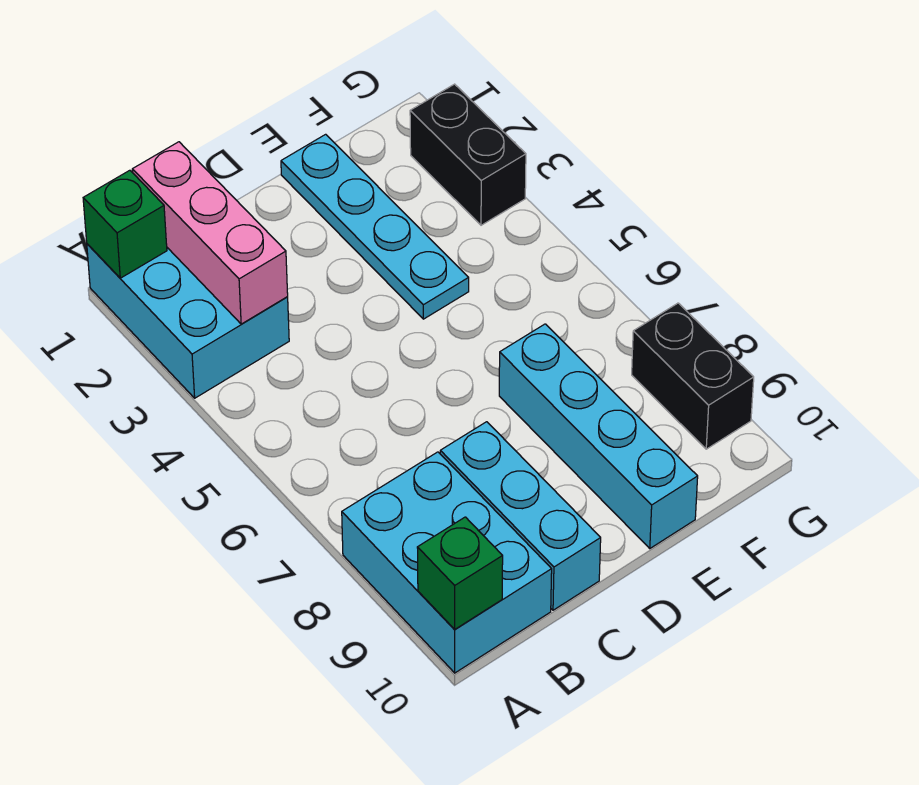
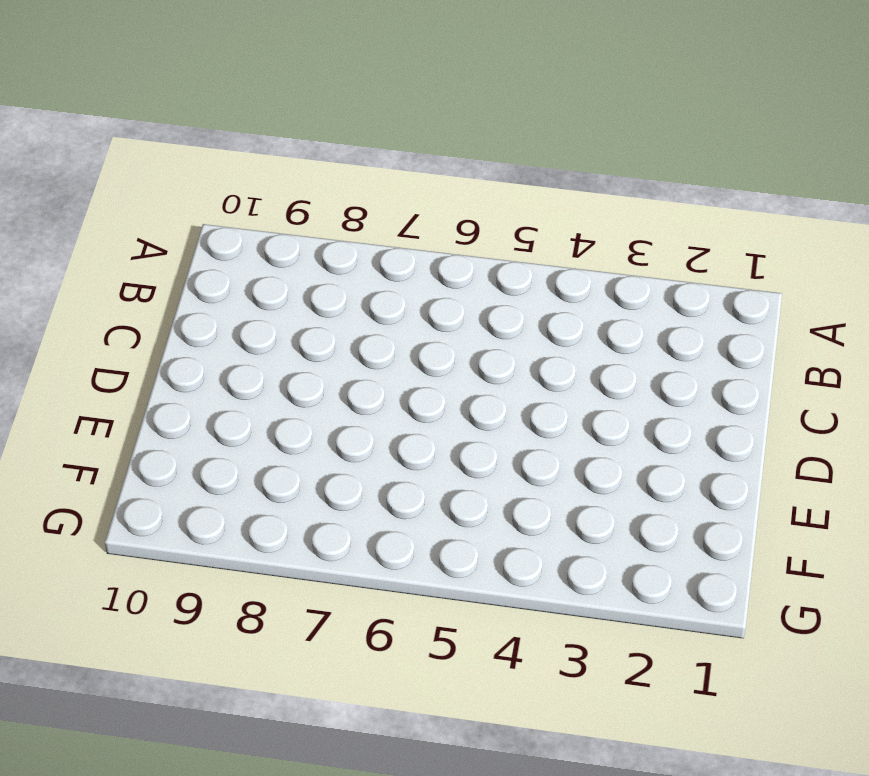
none -> cyan 2x3 brick [87,244,289,398]
none -> cyan 2x3 brick [342,452,552,673]

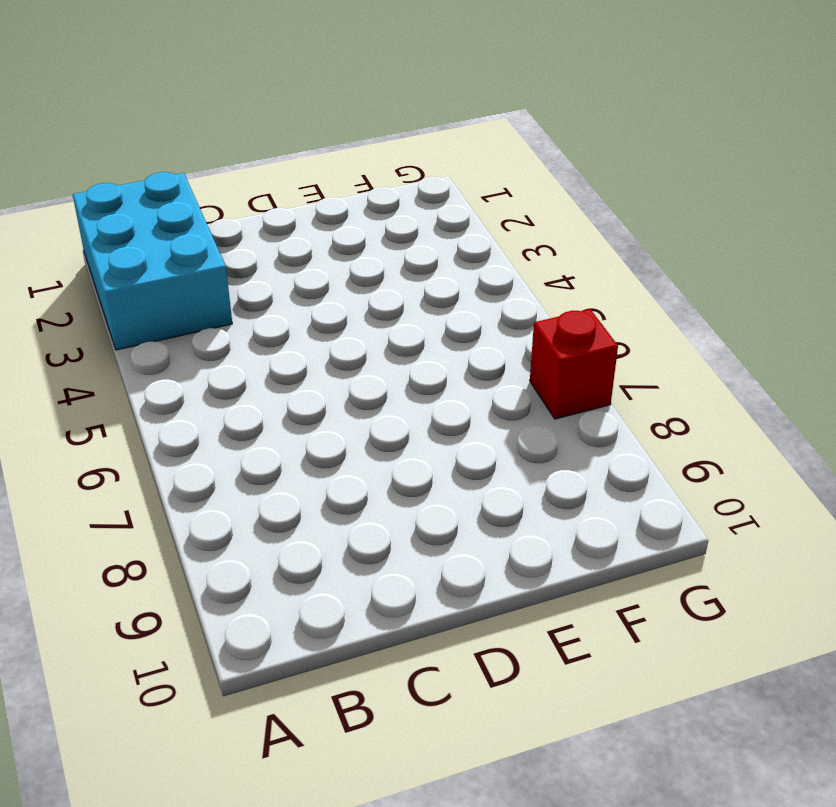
red 1x1 brick [530,309,618,419] -> none
none -> cyan 2x3 brick [342,452,552,673]
none -> cyan 1x3 brick [440,422,601,610]

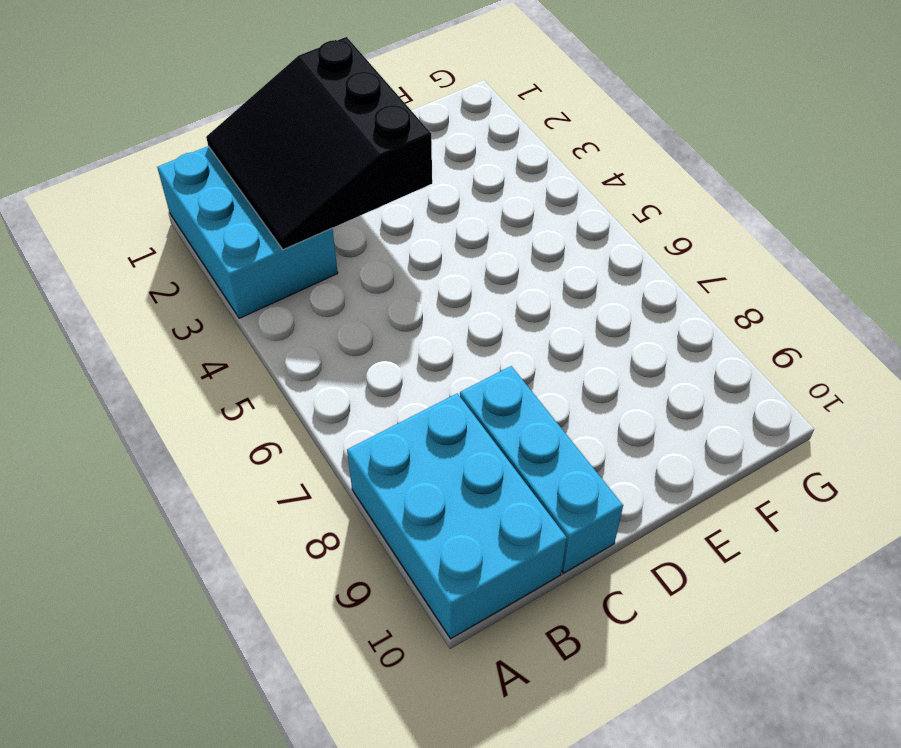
black 3x3 slope [206,37,432,250] -> pink 1x3 brick [132,142,288,324]
none -> cyan 1x4 plate [281,134,469,319]
none -> cyan 1x4 brick [499,324,698,549]

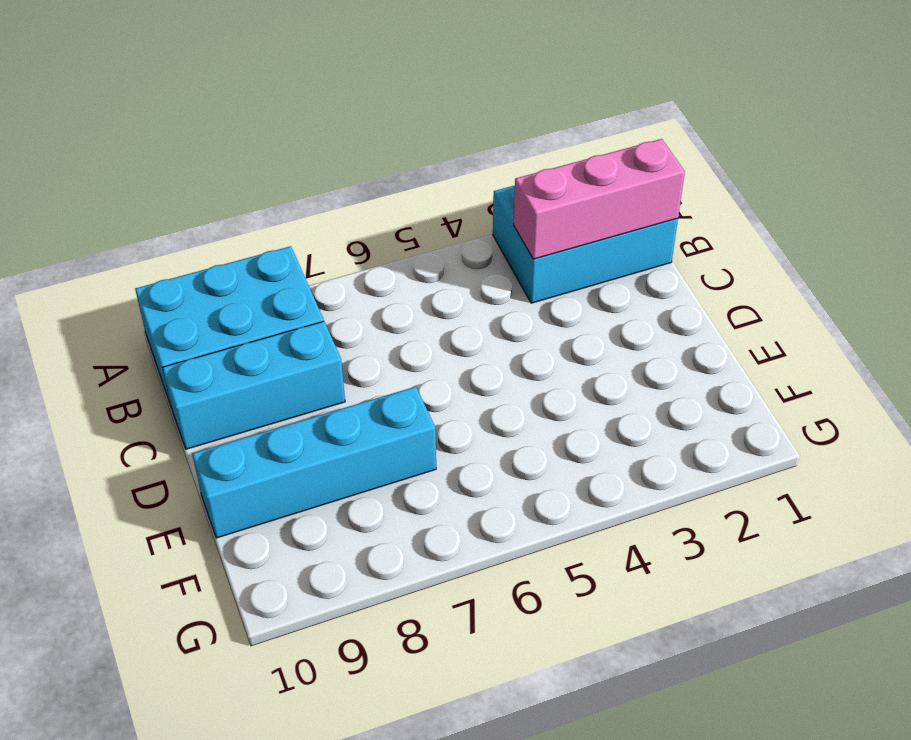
none -> cyan 1x4 plate [281,134,469,319]
none -> black 1x2 brick [410,84,526,225]

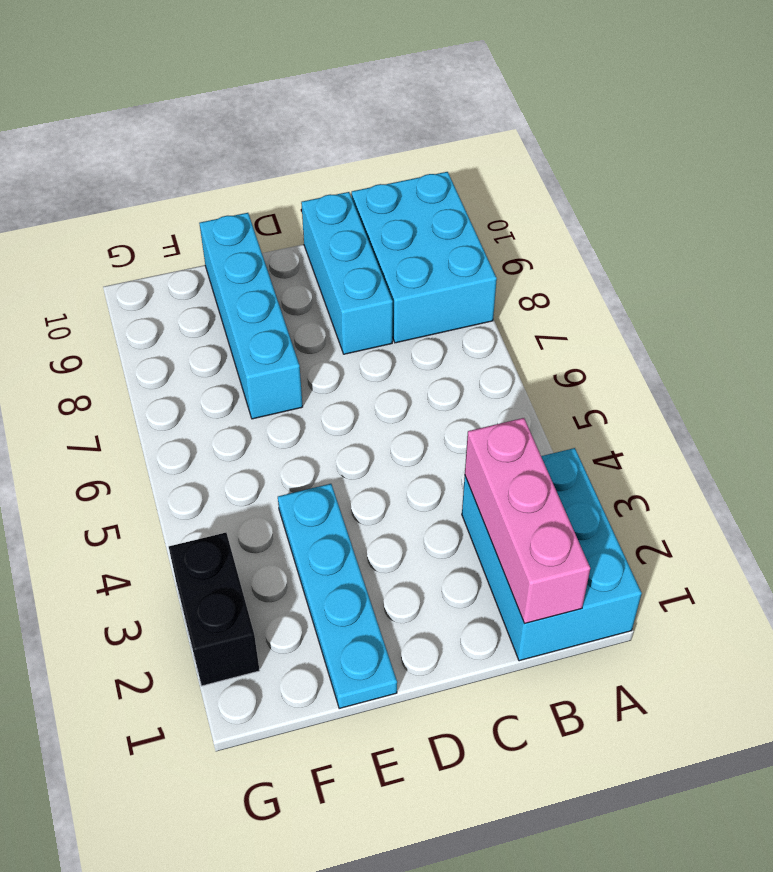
none -> black 1x2 brick [632,303,754,449]
none -> green 1x1 brick [83,170,167,278]

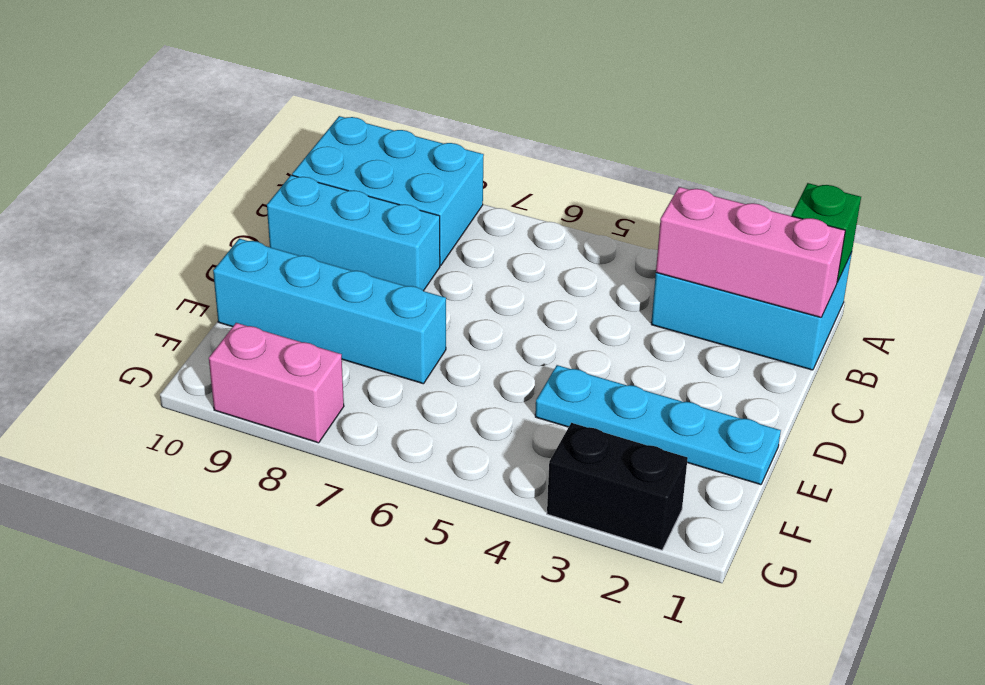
pink 1x2 brick [209,323,344,443] -> black 1x2 brick [632,303,754,449]
none -> green 1x1 brick [417,517,503,629]

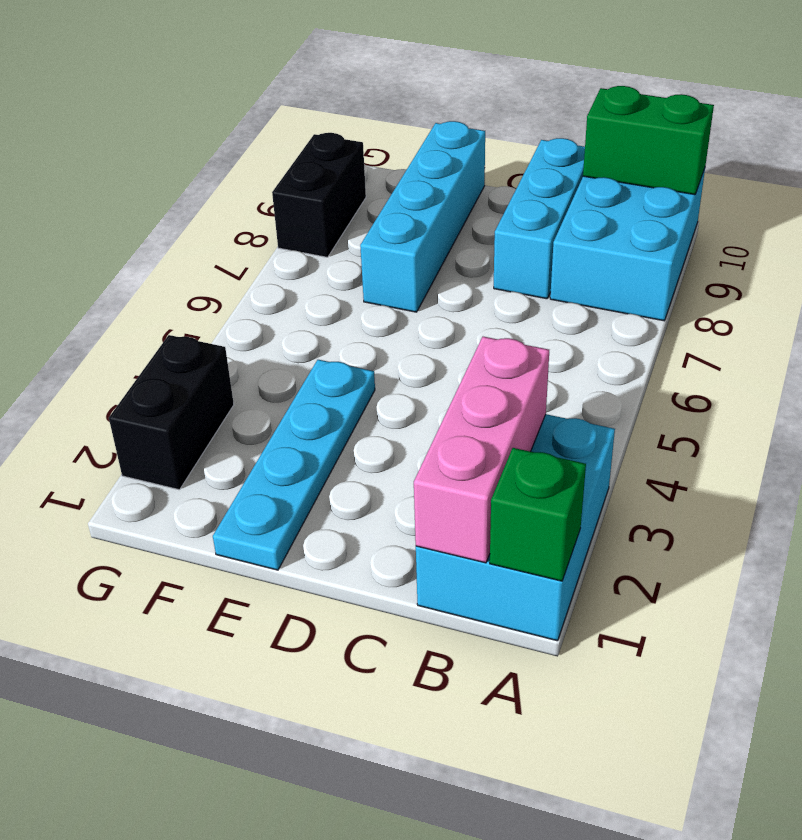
green 1x2 brick [583,86,714,195] -> green 1x1 brick [417,517,503,629]

